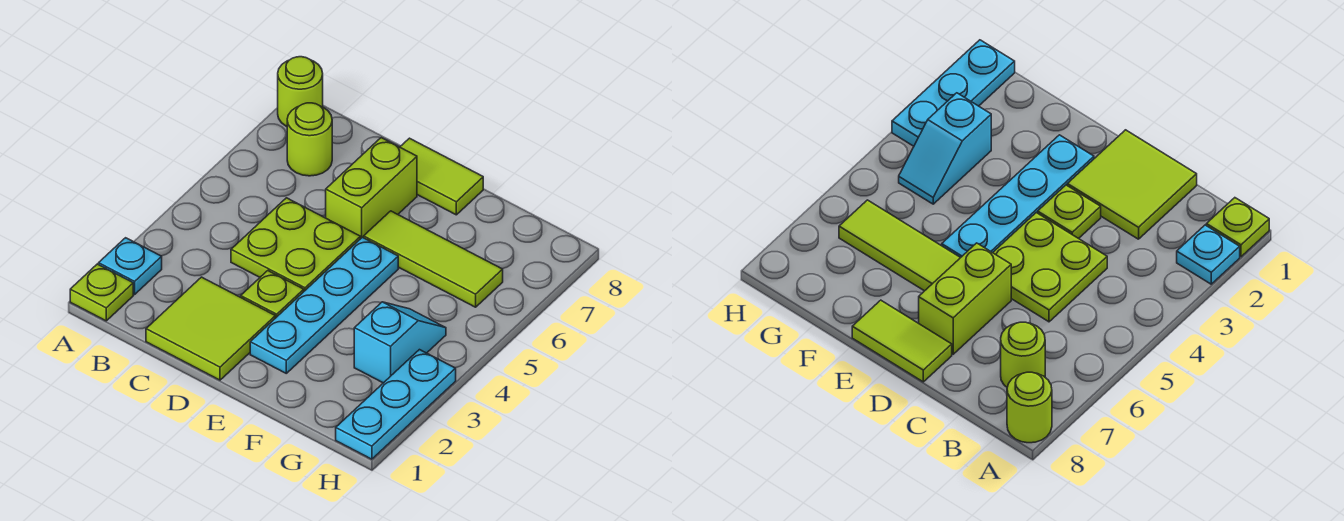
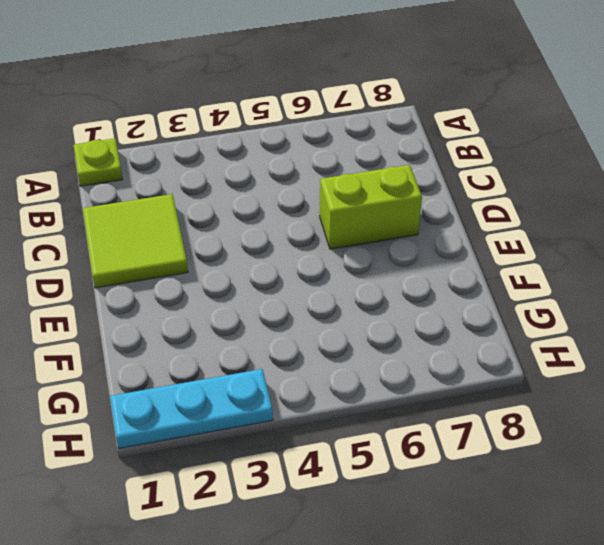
none -> cyan 1x1 plate [99,238,162,294]
none -> lime 1x1 round brick [278,57,323,127]
none -> lime 1x1 round brick [287,103,332,176]

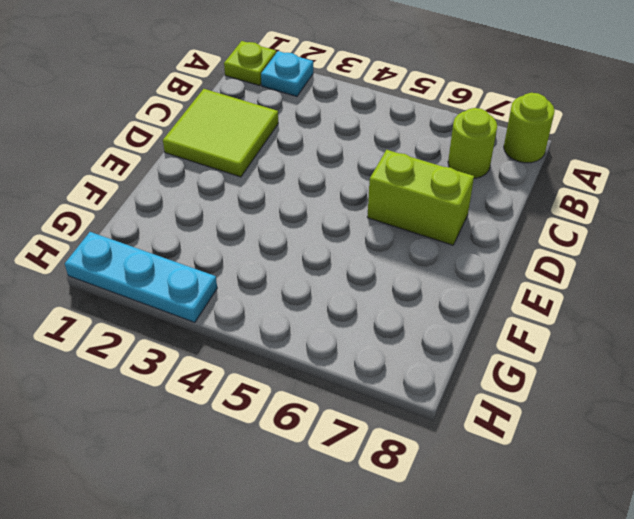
none -> lime 2x2 plate [231,198,360,291]
none -> lime 1x1 plate [241,271,304,318]
none -> lime 1x2 tile [400,138,483,215]

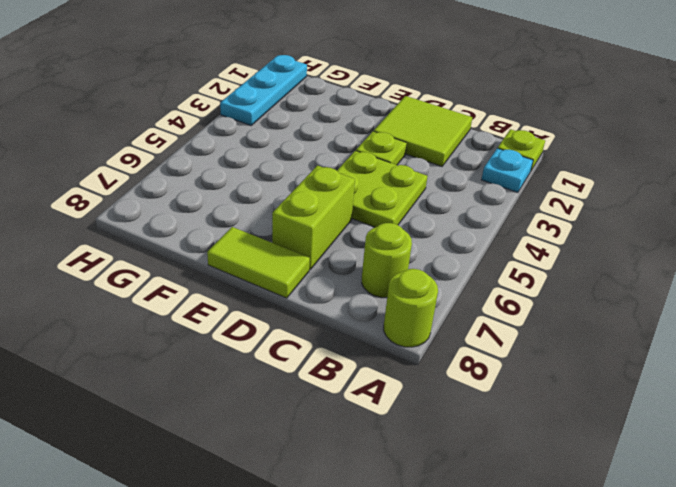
none -> cyan 1x4 plate [250,237,398,373]
none -> lime 1x3 tile [364,211,503,307]
none -> cyan 1x2 slope [354,302,446,383]

